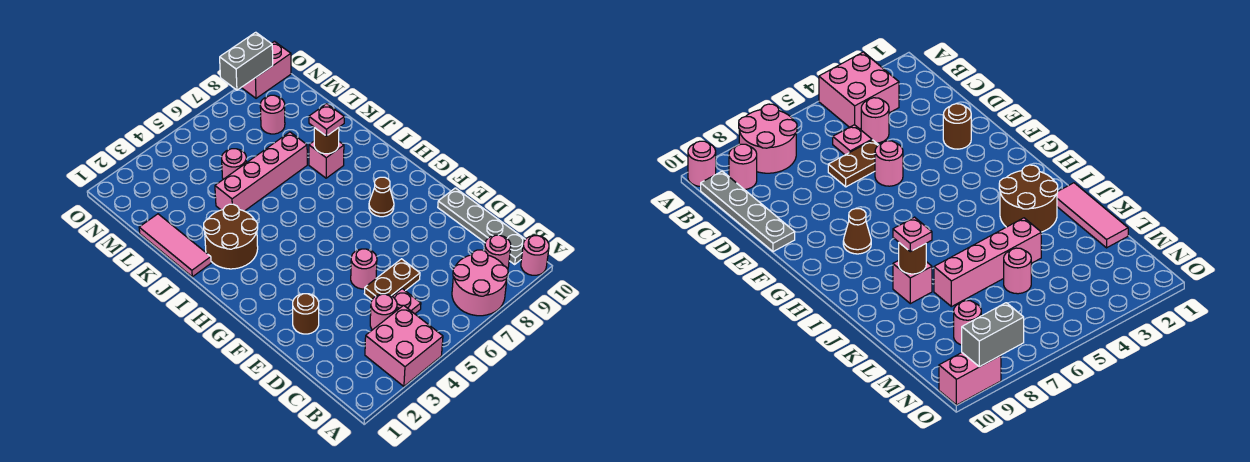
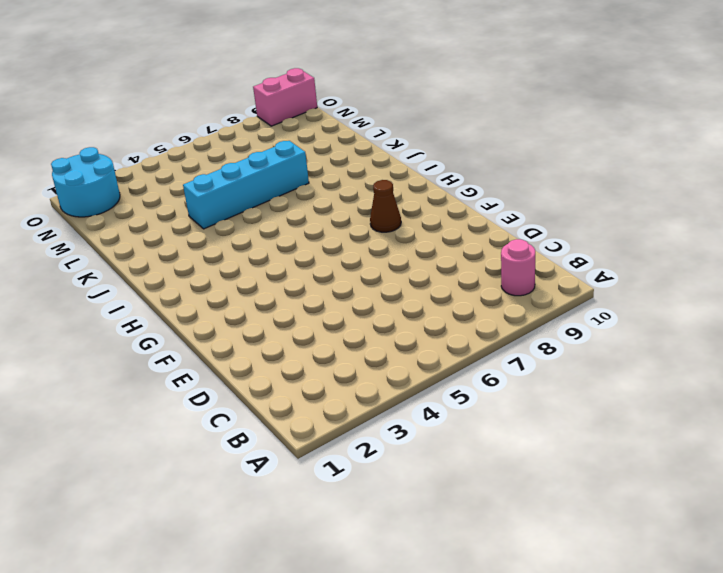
cyan 1x4 brick [183,141,309,229] -> pink 1x4 brick [215,132,307,211]
cyan 2x2 round brick [51,147,120,217] -> none
none -> pink 2x2 brick [365,305,443,386]
none -> pink 2x2 round brick [452,250,508,316]
none -> pink 1x1 round brick [521,236,549,275]

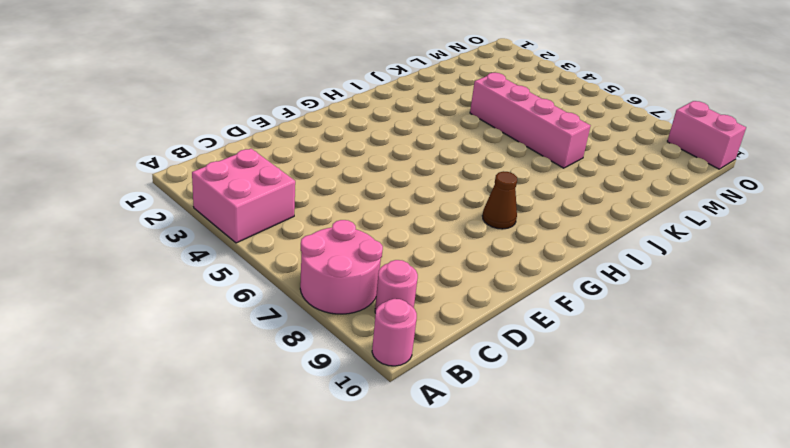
none -> grey 1x4 plate [438,188,526,264]
none -> pink 1x1 round brick [370,294,397,330]
none -> pink 1x1 plate [392,289,421,314]

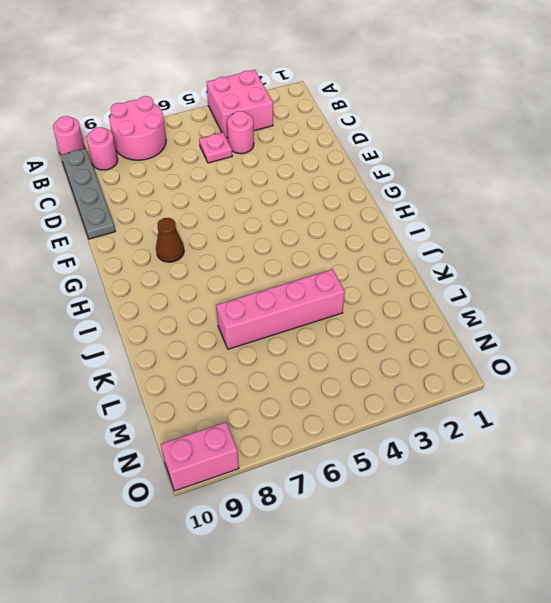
none -> brown 1x2 plate [364,259,420,300]
none -> brown 1x1 round brick [293,294,319,334]
none -> pink 1x1 round brick [351,249,377,289]

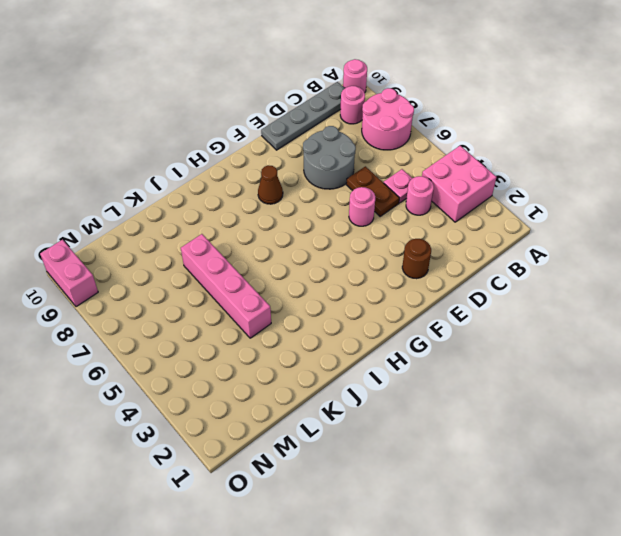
grey 2x2 round brick [303,126,356,189] -> none
none -> brown 2x2 round brick [204,204,258,269]
none -> pink 1x3 tile [139,214,211,277]
none -> pink 1x1 brick [309,141,344,178]

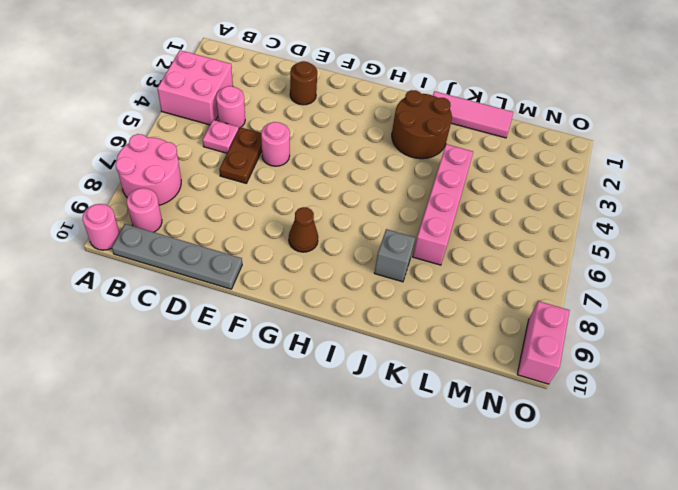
grey 1x1 brick [374,229,415,282] -> pink 1x1 brick [309,141,344,178]
none -> pink 1x1 round brick [222,149,246,179]
none -> pink 1x1 round brick [260,95,285,134]
none -> brown 1x1 round brick [314,128,339,154]

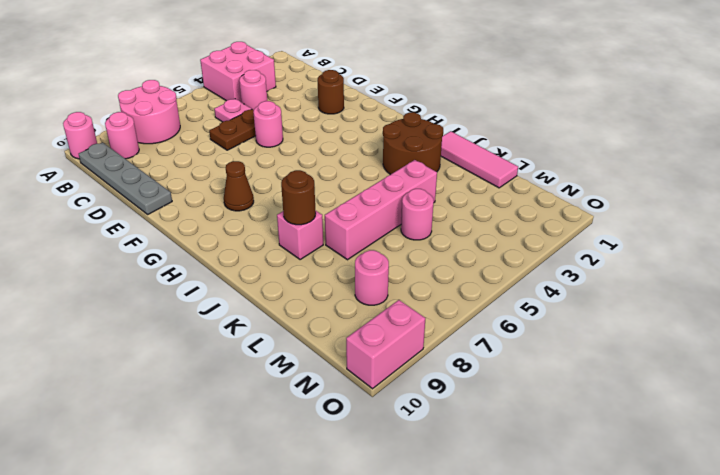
none -> grey 1x2 brick [220,32,273,90]
none -> pink 1x1 plate [309,104,344,136]

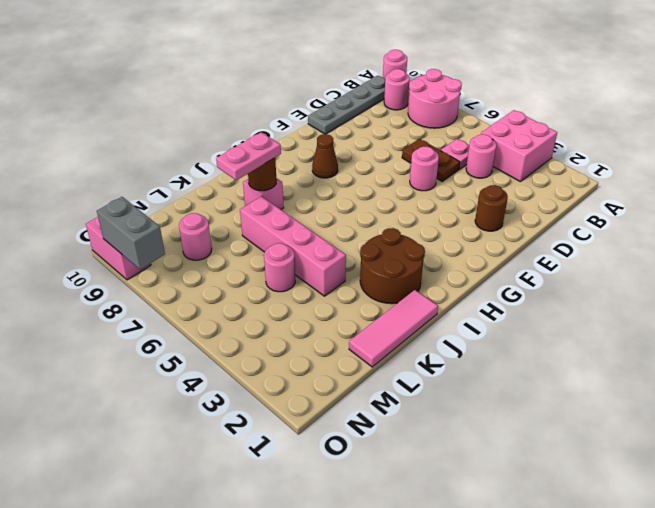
pink 1x2 plate [216,132,281,180] -> pink 1x1 plate [309,104,344,136]

